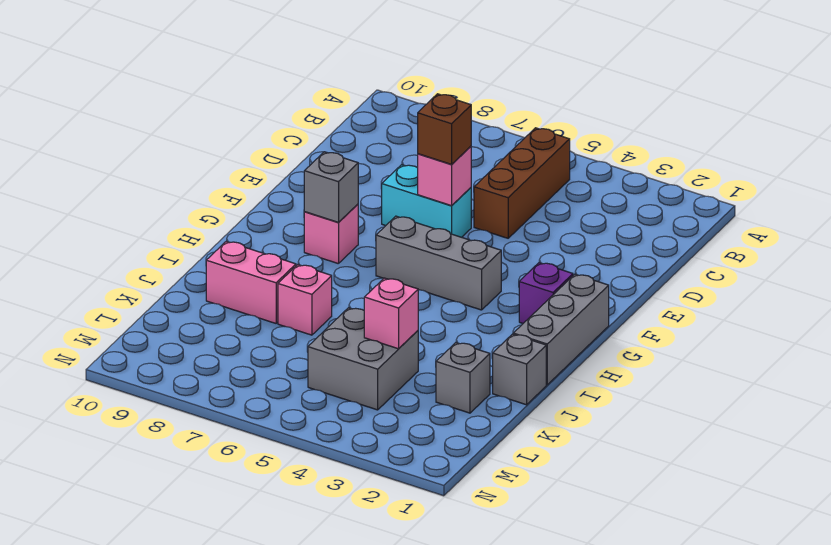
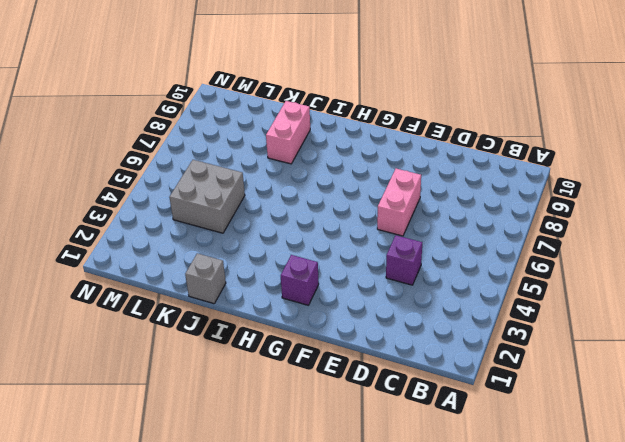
purple 1x1 brick [386,235,422,285] -> none
pink 1x2 brick [377,169,421,236] -> cyan 1x2 brick [382,165,471,237]
none -> brown 1x3 brick [474,128,570,238]
none -> grey 1x3 brick [513,274,609,385]
none -> grey 1x3 brick [376,216,501,310]

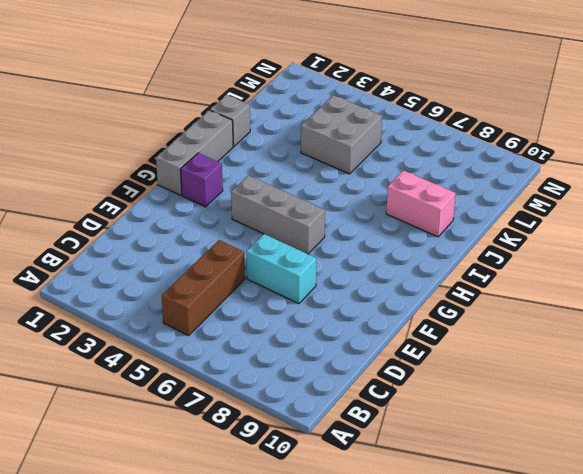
none -> pink 1x1 brick [304,204,358,264]
none -> pink 1x1 brick [278,265,332,335]
none -> grey 1x1 brick [436,343,490,413]

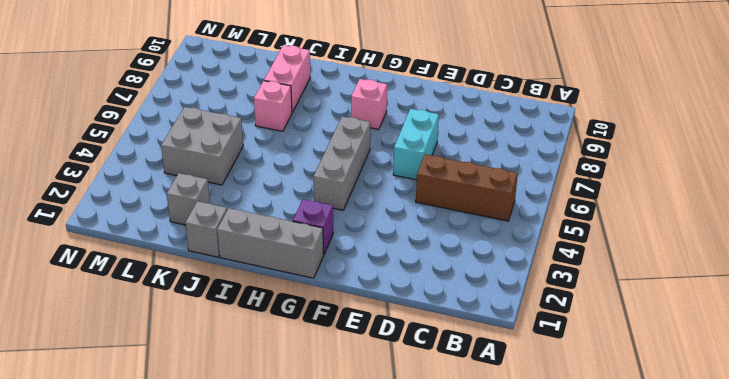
none -> pink 1x1 brick [418,146,471,206]
none -> grey 1x1 brick [304,152,358,222]
none -> pink 1x1 brick [364,278,418,349]

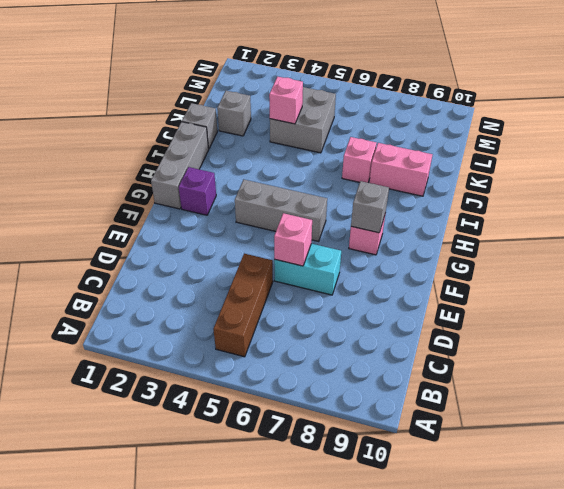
none -> brown 1x1 brick [418,94,471,164]

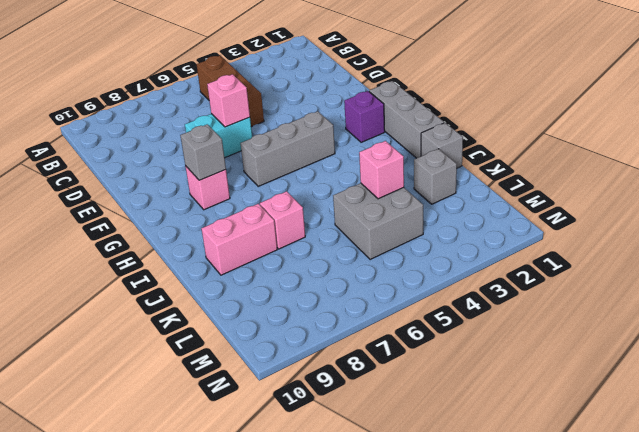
none -> brown 1x1 brick [418,94,471,164]

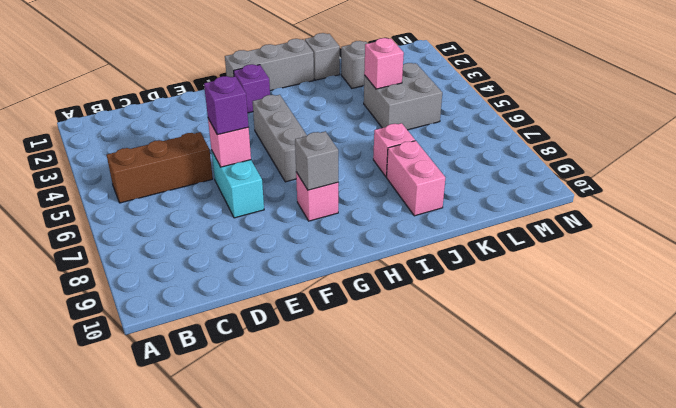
purple 1x1 brick [204,76,249,135] -> brown 1x1 brick [418,94,471,164]

